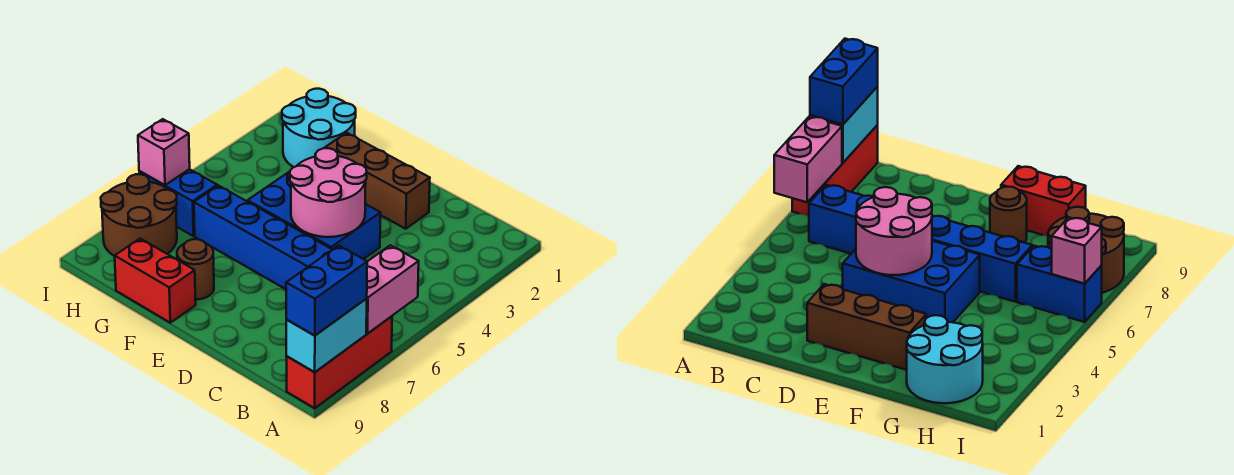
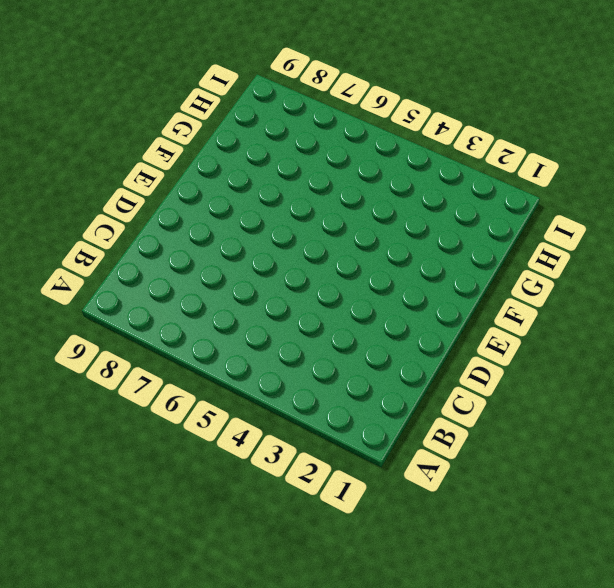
none -> red 1x3 brick [286,316,392,408]
none -> blue 1x6 brick [194,186,332,289]
none -> brown 1x3 brick [325,133,430,229]

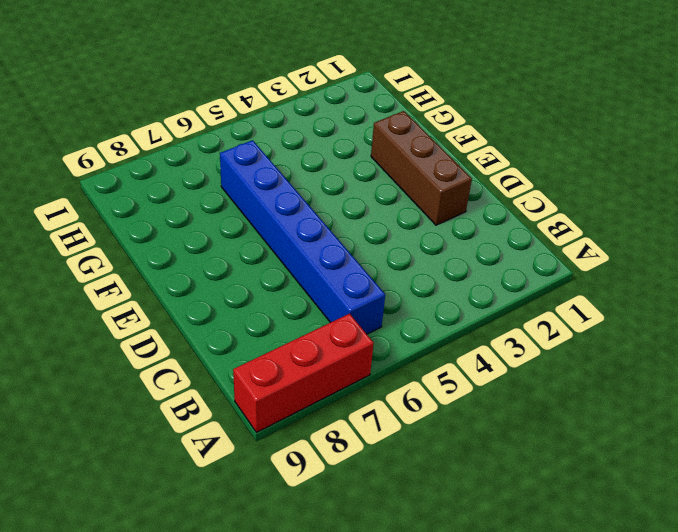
none -> blue 2x3 brick [248,171,380,259]
none -> brown 1x1 round brick [177,239,214,300]
none -> red 1x2 brick [115,239,196,323]

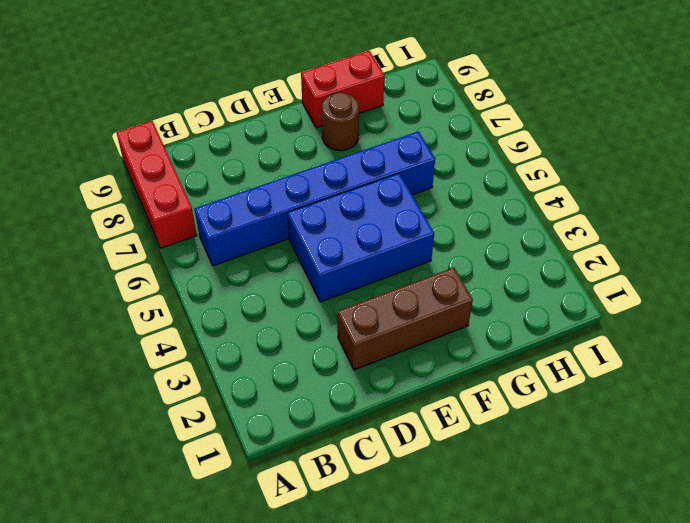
none -> cyan 2x2 round brick [282,89,356,167]
none -> blue 1x2 brick [139,169,217,236]
none -> brown 2x2 round brick [101,174,177,256]

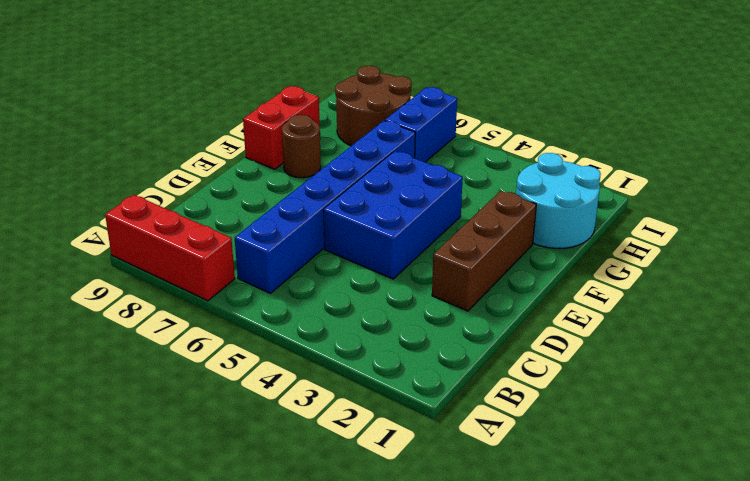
none -> pink 1x2 brick [366,245,419,334]
none -> cyan 1x2 brick [286,299,367,372]
none -> pink 2x2 round brick [290,148,367,237]

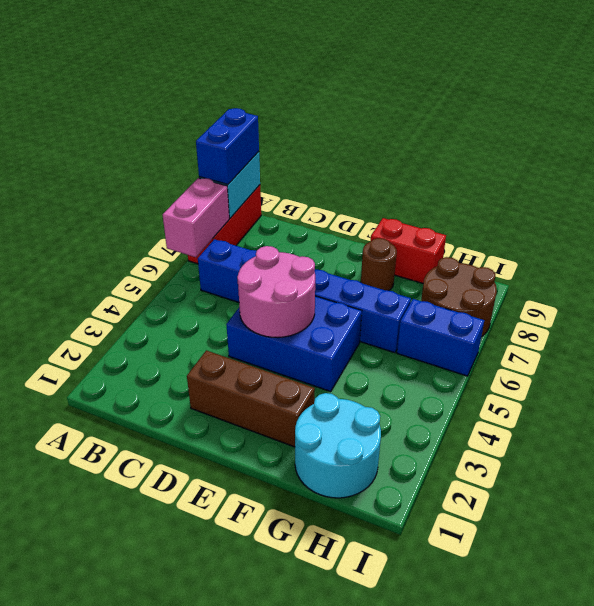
none -> pink 1x1 brick [138,119,190,185]

